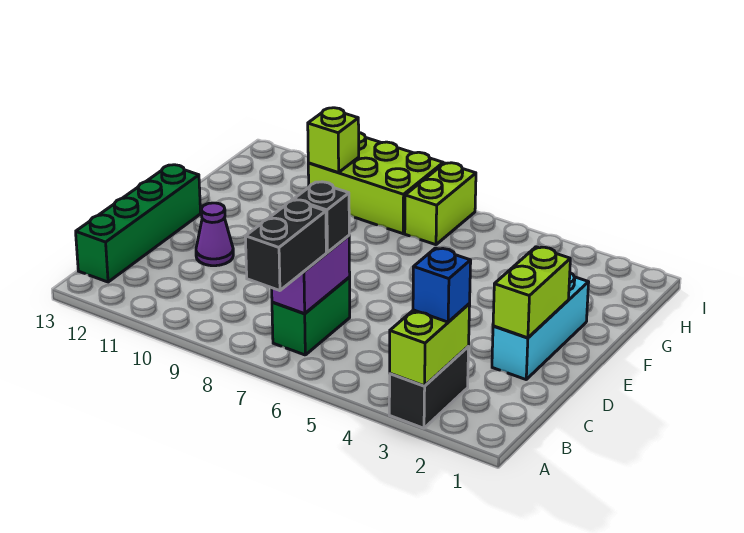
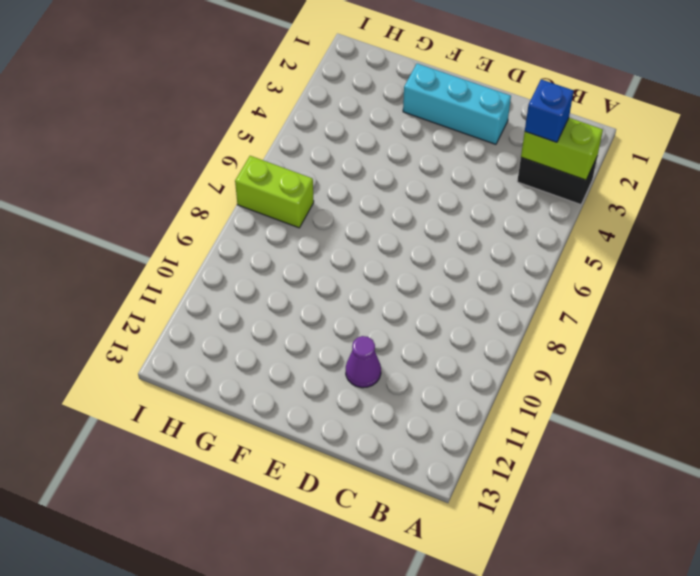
none -> green 1x2 brick [272,278,350,355]
none -> green 1x4 brick [76,165,201,282]
none -> lime 2x3 brick [308,133,443,234]

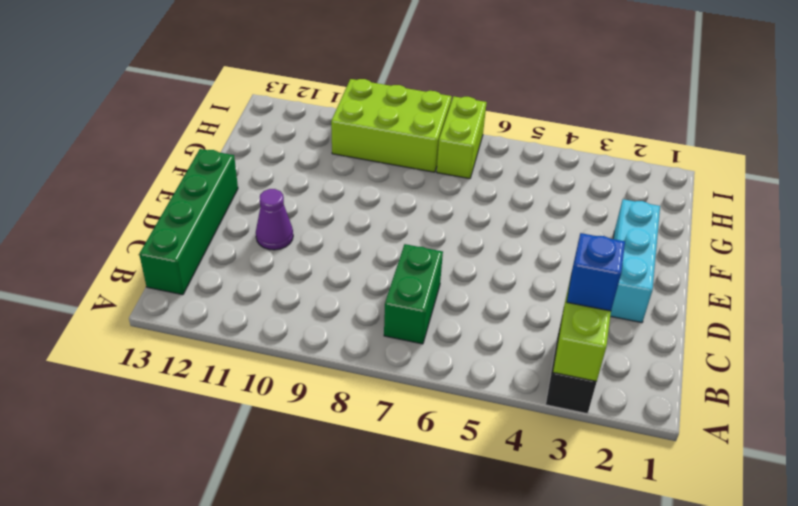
none -> purple 1x2 brick [272,236,350,314]
none -> lime 1x2 brick [493,247,570,338]
none -> lime 1x1 brick [308,108,359,173]

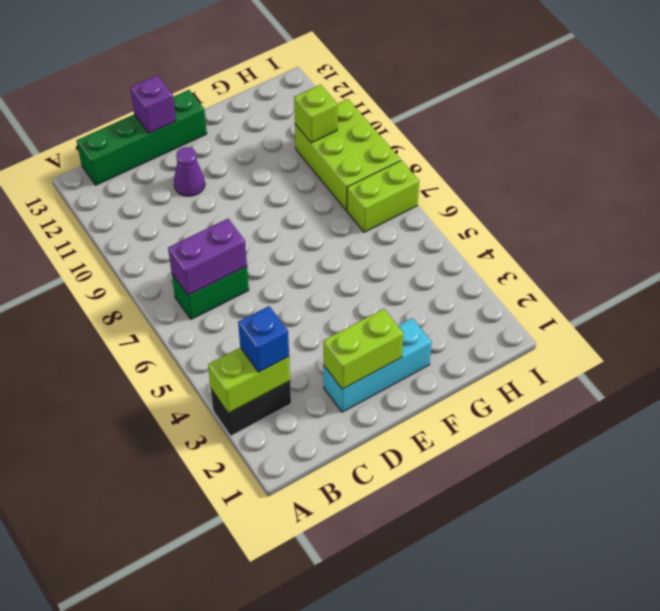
purple 1x1 brick [130,75,176,133] -> none
none -> black 1x2 brick [245,200,326,291]
none -> black 1x1 brick [294,182,349,252]

